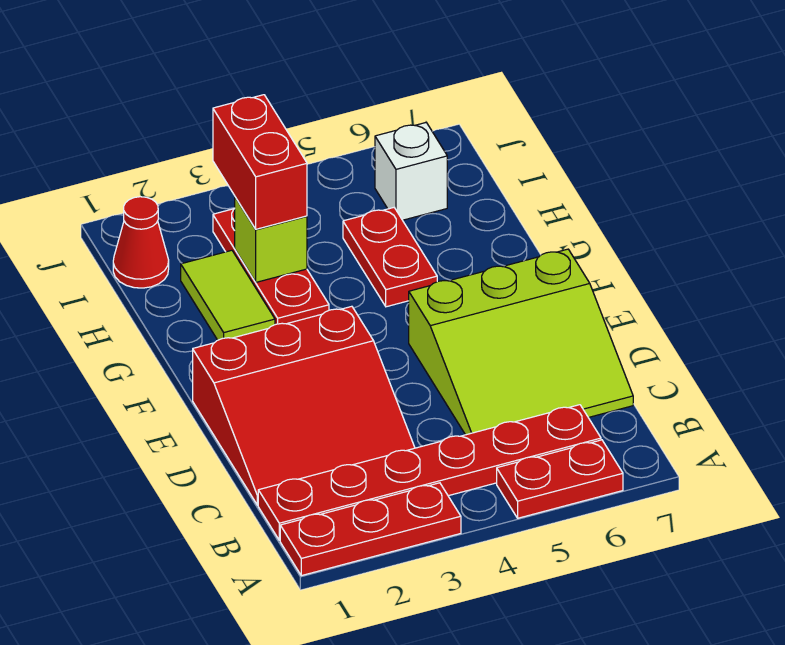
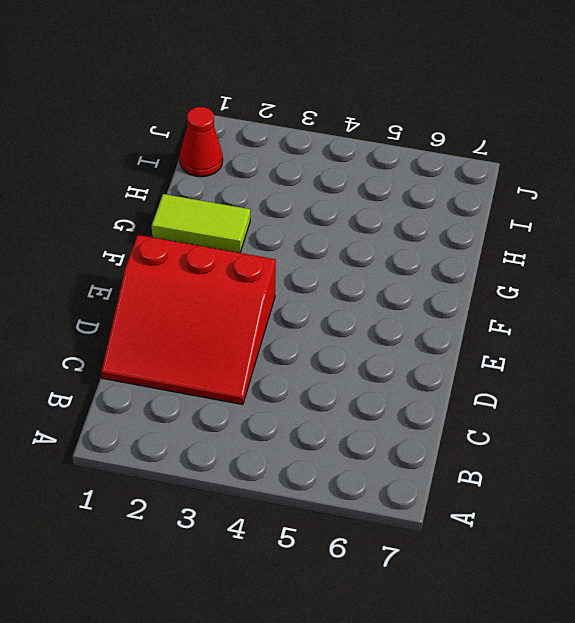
lime 1x2 tile [152,194,250,253] -> lime 1x2 tile turned to [181,250,275,340]
none -> red 1x3 plate [280,483,461,576]
none -> red 1x2 plate [497,440,623,518]
none -> red 1x6 plate [258,405,601,540]

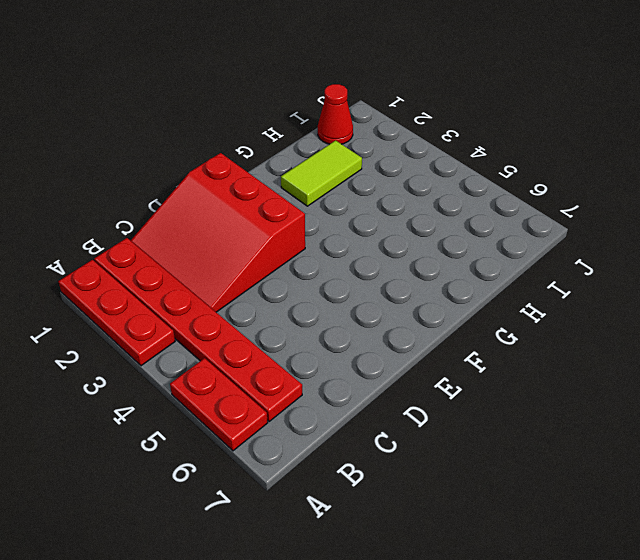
none -> lime 3x3 slope [409,249,633,435]
none -> red 1x3 plate [213,209,329,325]
none -> red 1x2 plate [343,208,437,307]

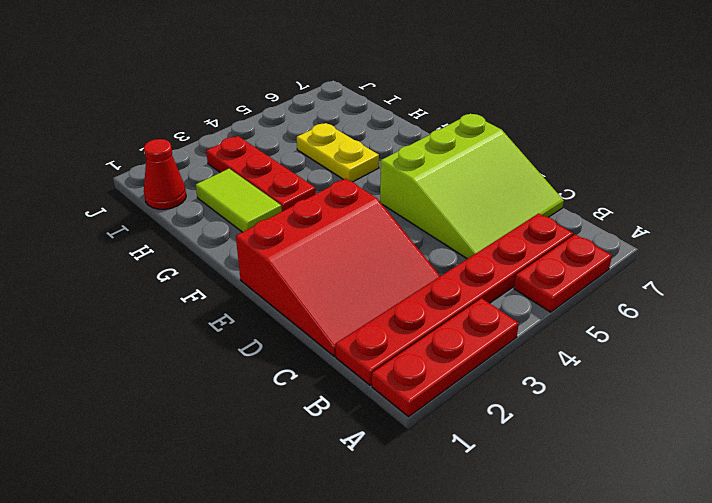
yellow 1x2 plate [297,123,379,182] -> red 1x2 plate [343,208,437,307]
none -> white 1x1 brick [375,123,447,220]
none -> lime 1x1 brick [235,197,307,282]
none -> red 1x2 brick [213,95,307,229]

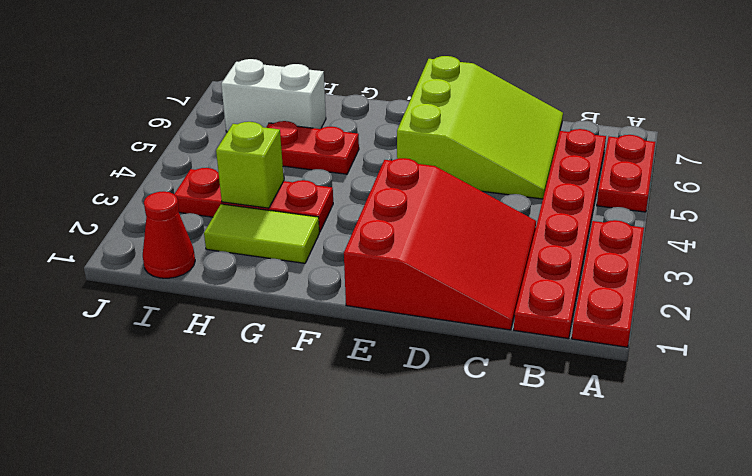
white 1x2 brick [221,59,326,132] -> white 1x1 brick [375,123,447,220]
none -> red 1x2 brick [213,95,307,229]

